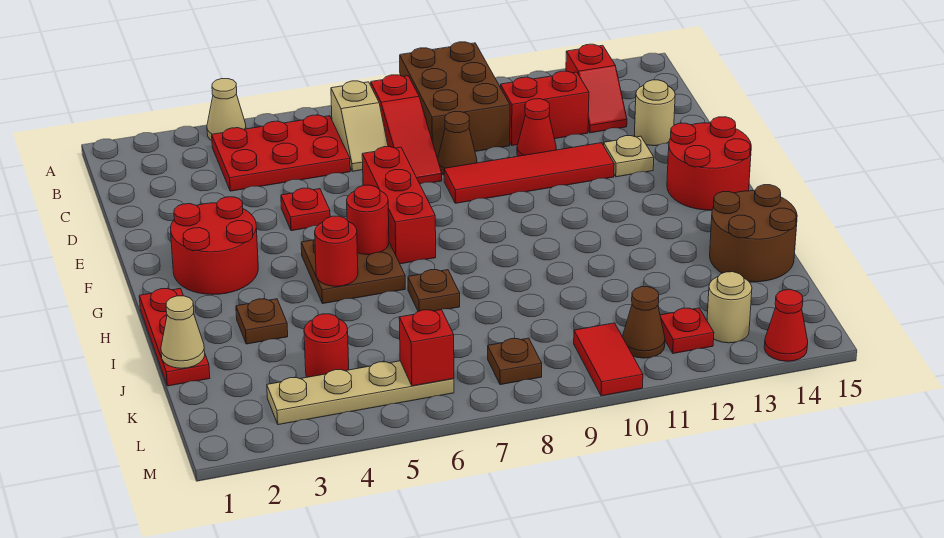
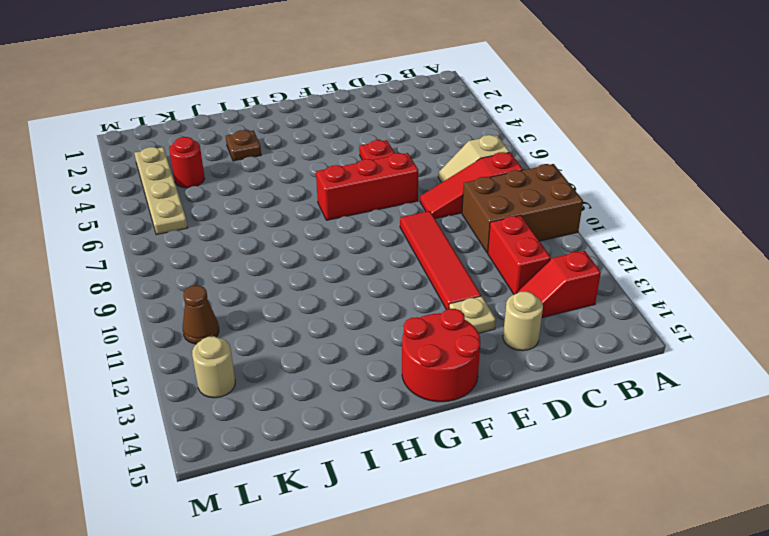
none -> tan 1x1 cone [207,79,246,140]
none -> red 2x3 plate [212,115,350,191]
none -> brown 1x1 cone [438,112,477,175]
none -> red 1x1 cone [517,99,556,156]

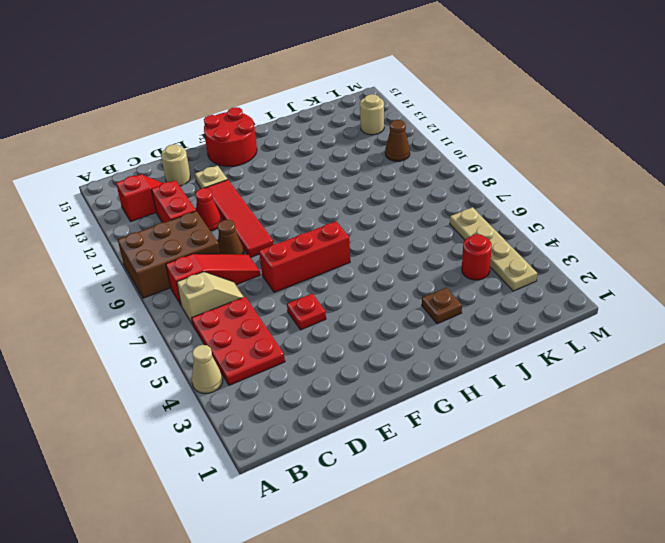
none -> red 2x2 round brick [171,197,258,295]
none -> brown 2x2 plate [301,240,405,304]
none -> red 1x3 plate [139,288,210,386]
none -> brown 1x1 plate [408,270,460,312]

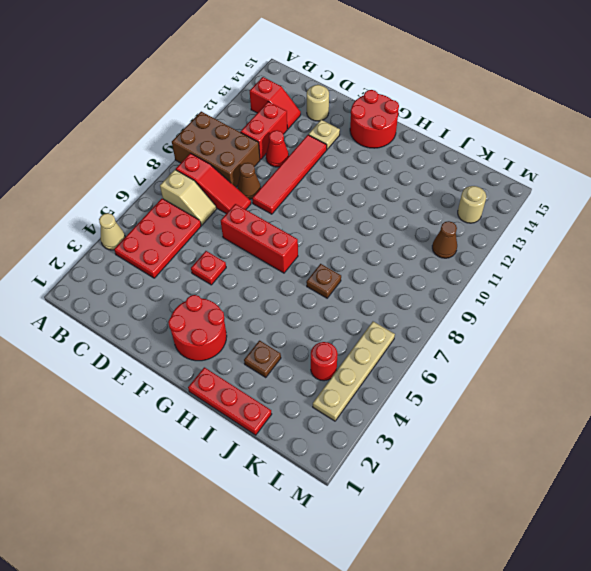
none -> brown 2x2 plate [301,240,405,304]
none -> brown 2x2 round brick [710,185,797,282]
none -> brown 1x1 plate [488,338,542,385]
none -> red 1x2 tile [574,323,643,396]

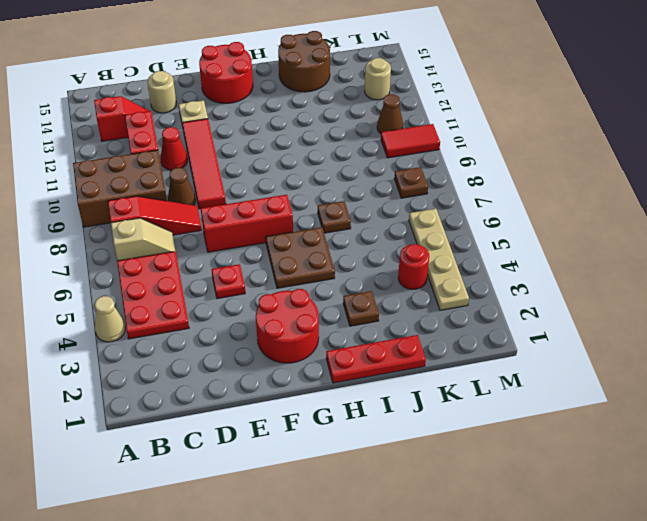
none -> red 1x1 plate [660,308,714,354]
none -> red 1x1 cone [764,290,808,361]
none -> red 1x1 round brick [347,185,389,255]
none -> red 1x1 round brick [315,216,358,286]

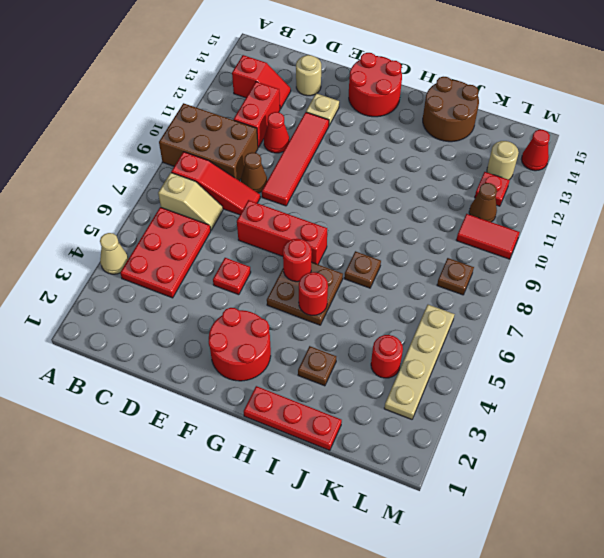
none -> tan 1x1 cone [161,296,205,368]
none -> red 1x1 brick [399,310,454,386]

